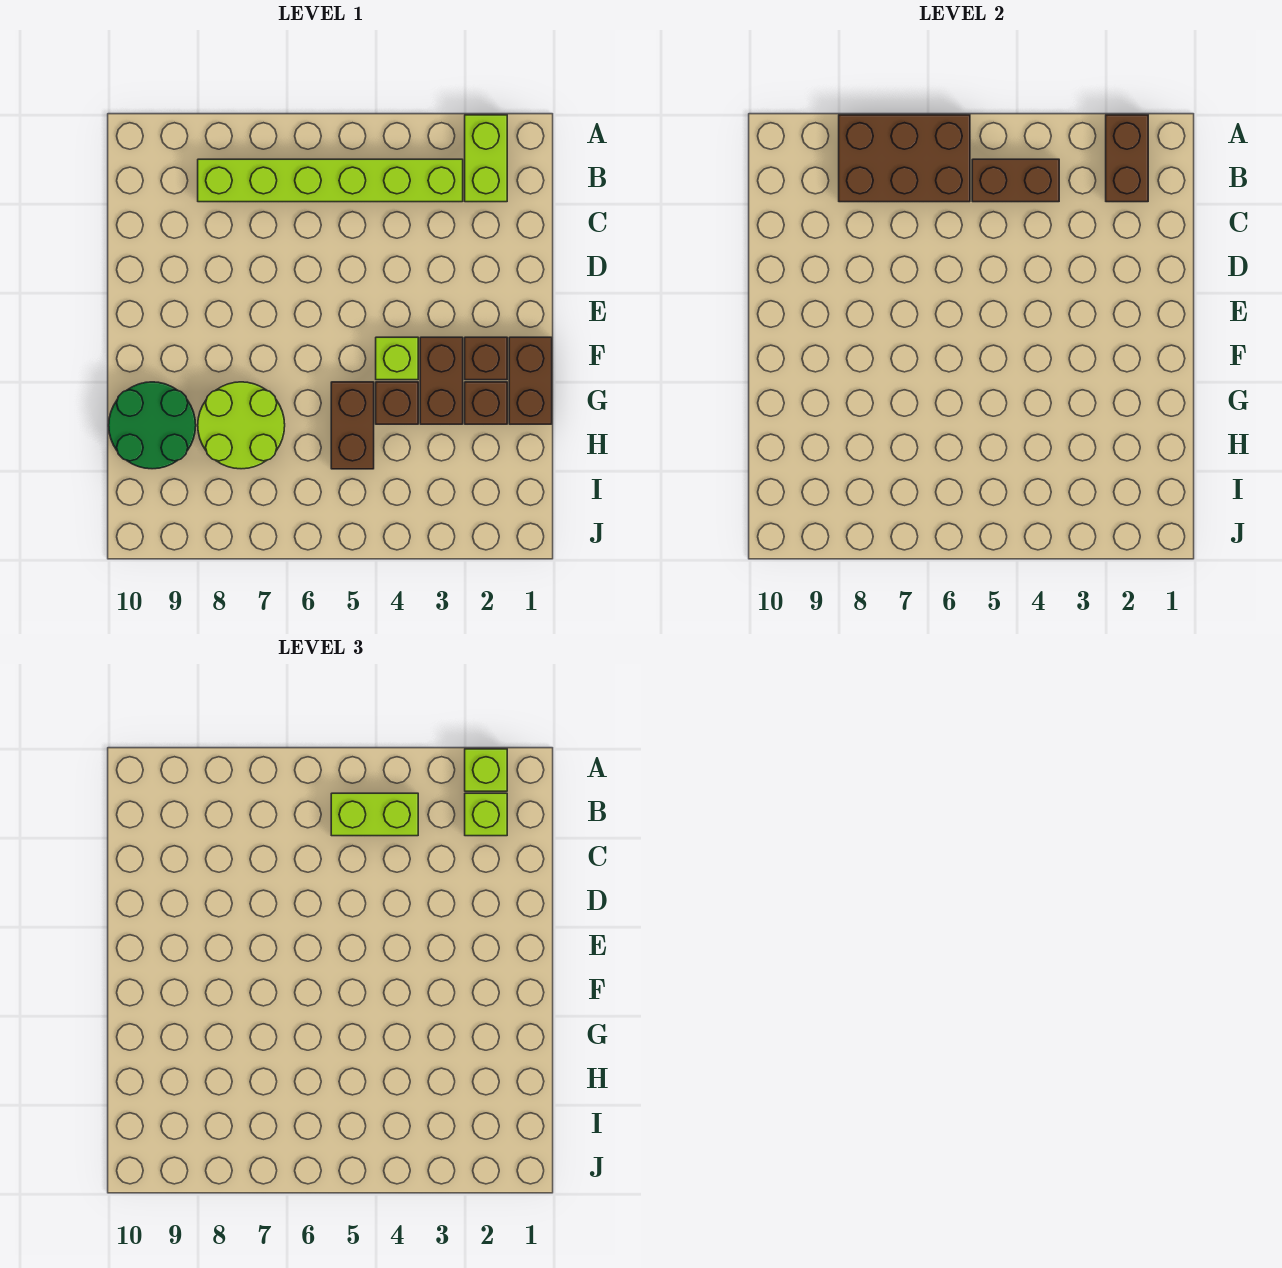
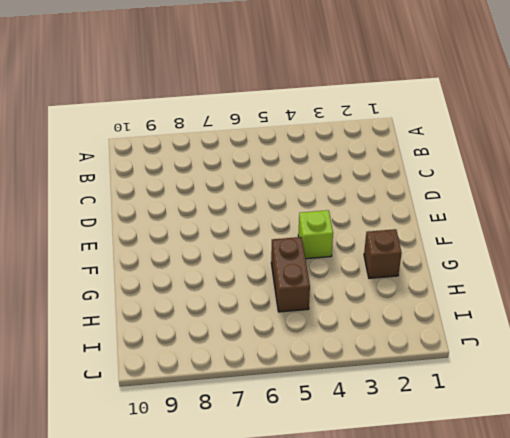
none -> lime 1x2 brick [465,115,507,202]
none -> lime 1x6 brick [198,159,463,202]
none -> brown 1x2 brick [509,337,552,424]

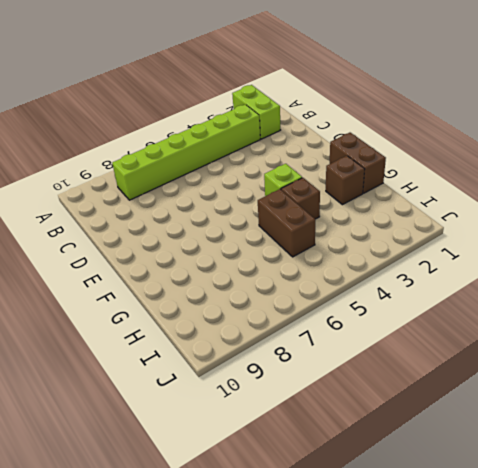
none -> brown 1x1 brick [465,337,507,380]
none -> brown 1x2 brick [420,337,463,424]
none -> lime 2x2 round brick [198,382,285,469]

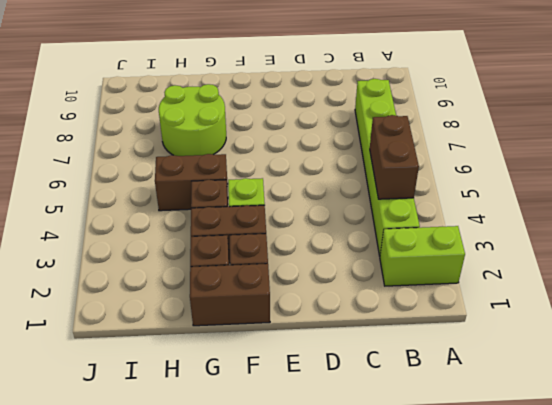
none -> green 2x2 round brick [109,382,196,469]
none -> brown 1x2 brick [1106,115,1148,202]
none -> brown 2x3 brick [839,115,970,202]

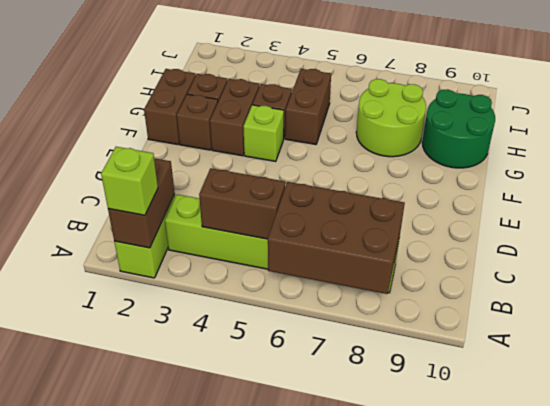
none -> lime 1x1 brick [465,793,507,836]
none -> lime 1x2 brick [331,793,418,836]

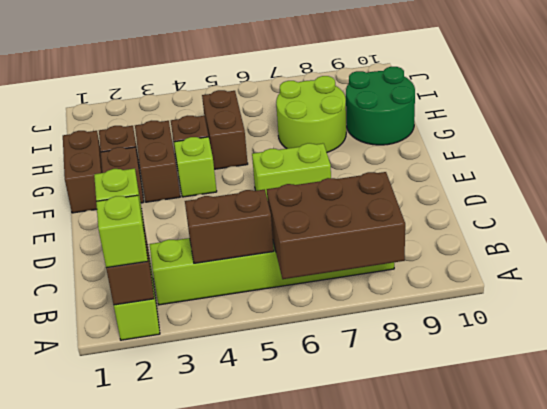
lime 1x2 brick [252,143,331,196] -> lime 1x2 brick moved to [331,793,418,836]

